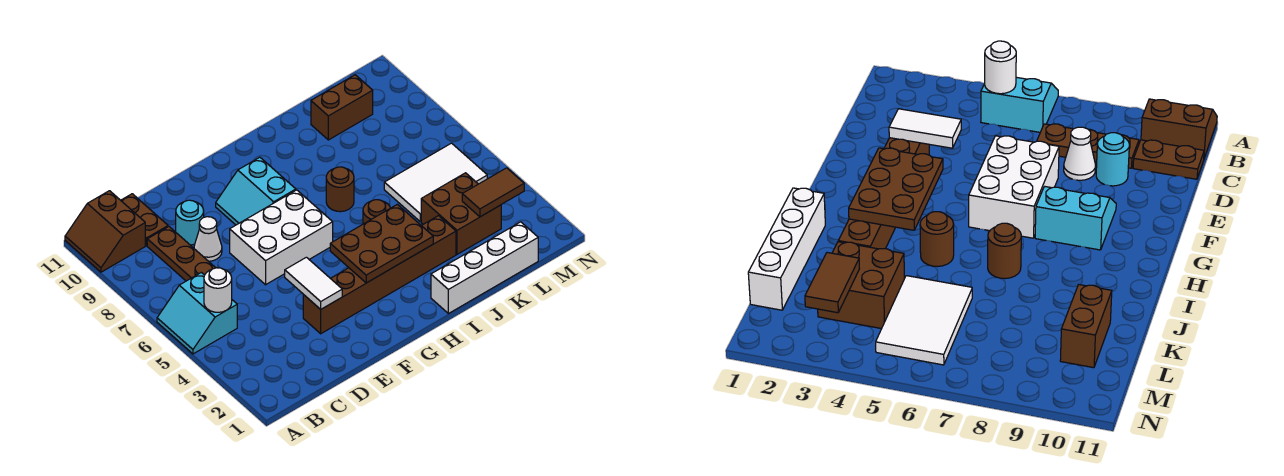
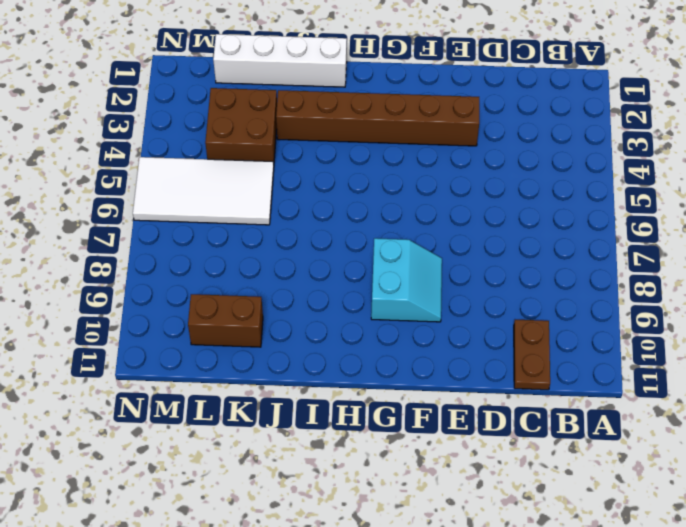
white 2x4 tile [133,157,274,225] -> white 2x3 tile [384,143,487,222]
none -> cyan 2x2 slope [157,272,237,354]
none -> brown 2x2 slope [65,191,145,272]
none -> brown 1x3 plate [147,227,215,281]

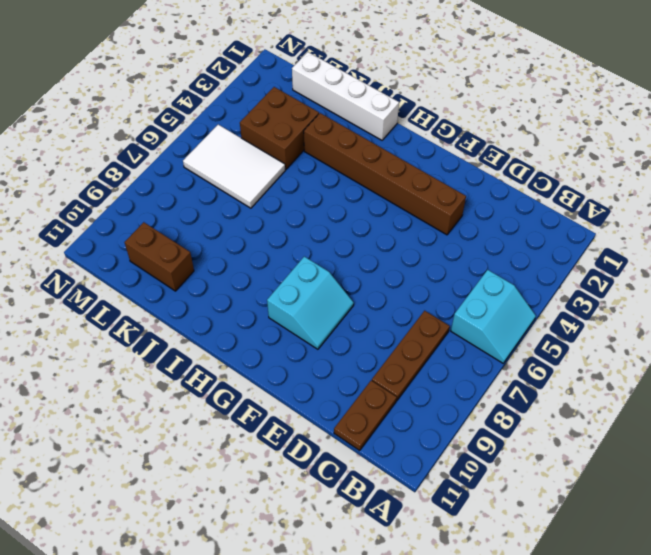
none -> brown 2x2 slope [65,191,145,272]
none -> white 1x1 cone [194,217,222,261]
none -> cyan 1x1 round brick [176,200,204,245]

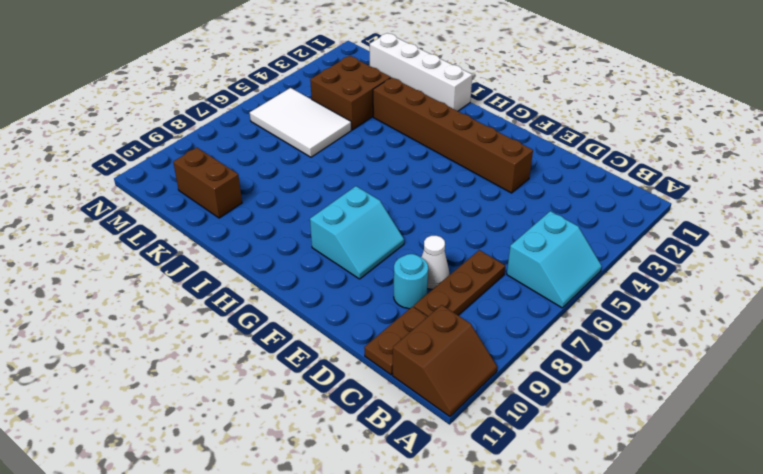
none -> white 2x3 brick [230,190,333,285]
none -> brown 1x1 round brick [363,200,390,224]
none -> brown 1x1 round brick [326,167,354,212]

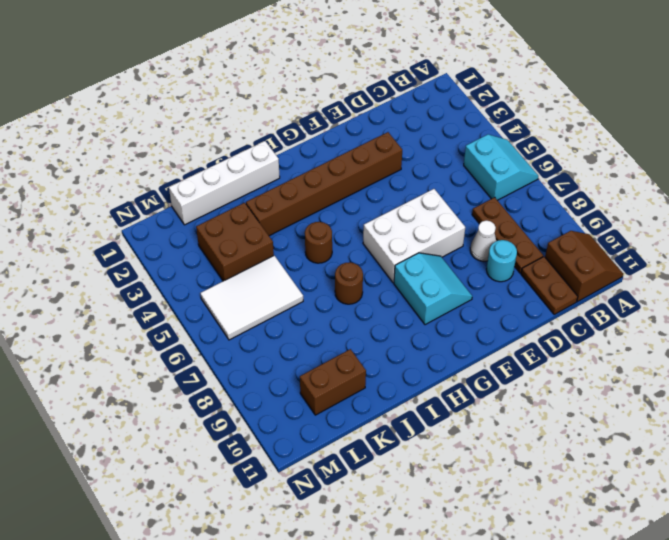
none -> white 1x1 round brick [204,268,232,312]
none -> white 1x2 tile [285,257,342,309]
none -> brown 2x3 plate [330,204,433,283]

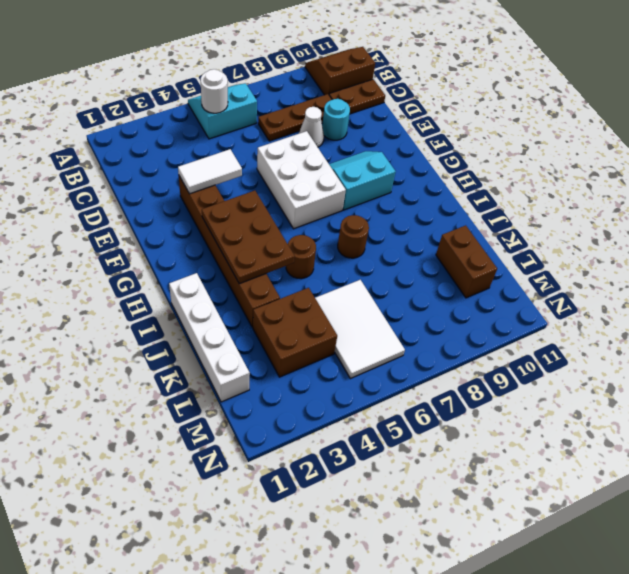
none -> brown 1x2 tile [462,168,524,217]

